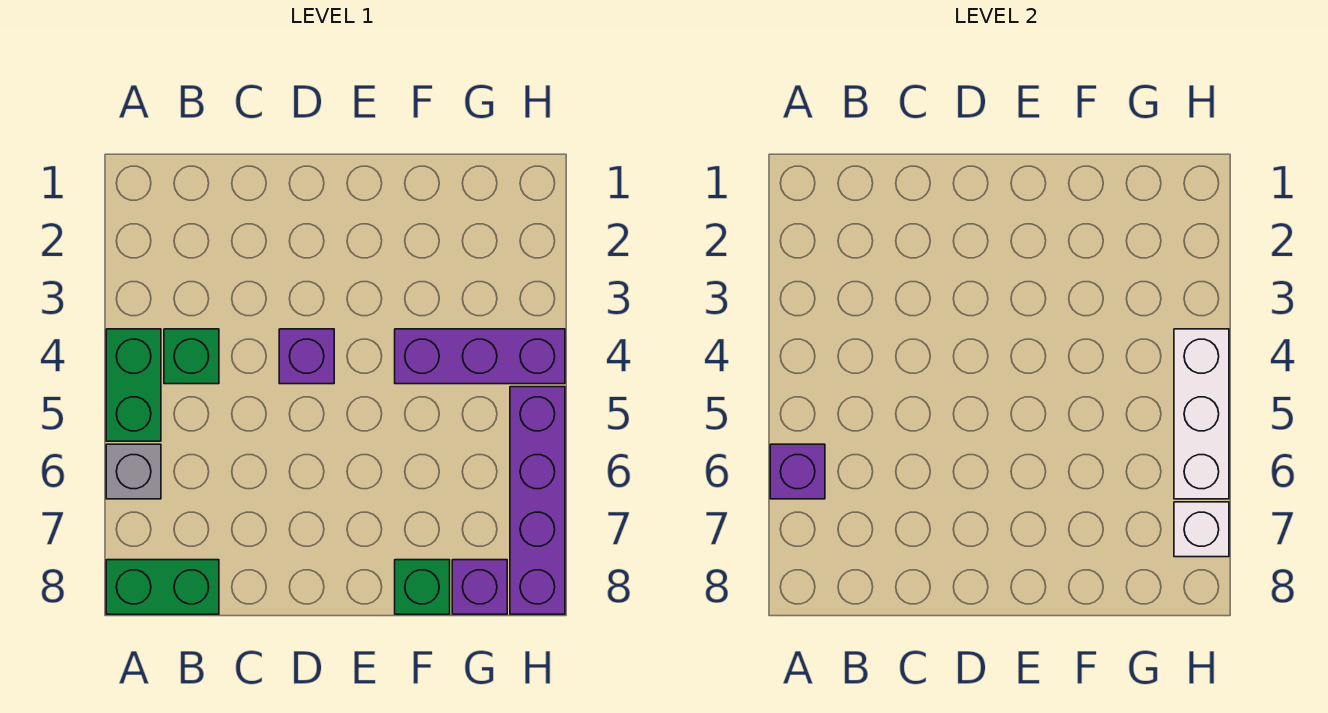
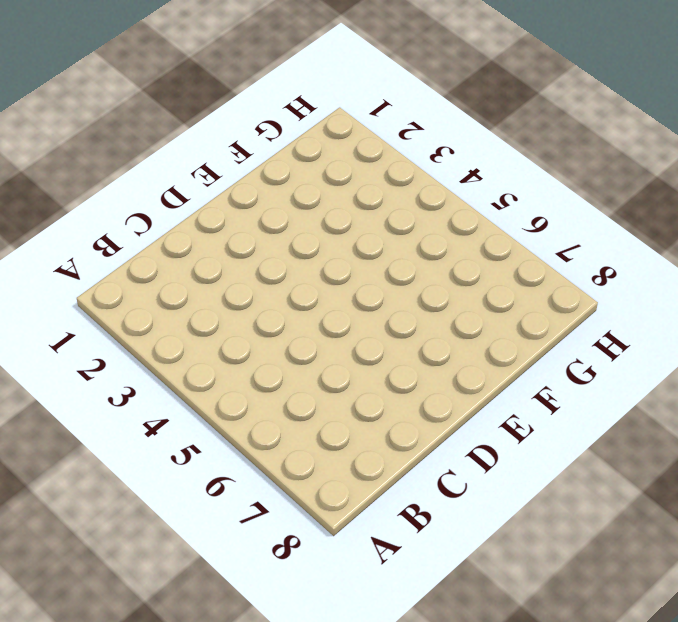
none -> green 1x2 brick [106,329,161,441]
none -> grey 1x1 brick [106,444,161,499]
none -> green 1x2 brick [106,560,219,614]

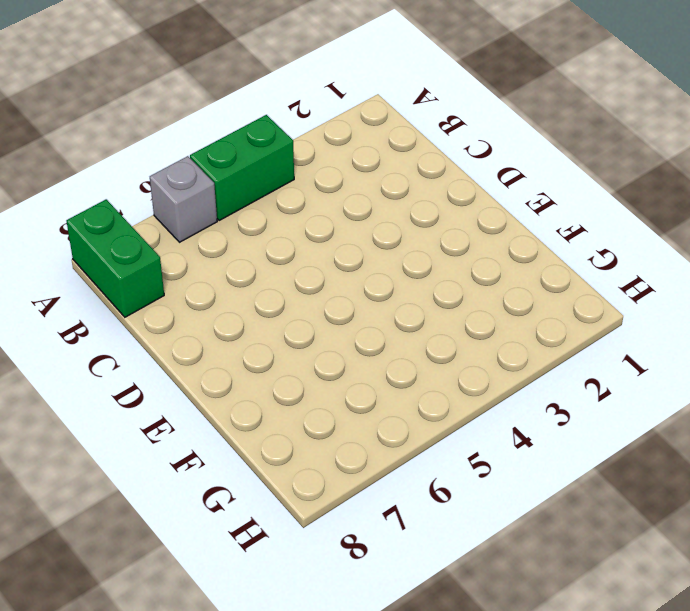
none -> green 1x1 brick [164,329,219,384]
none -> purple 1x1 brick [279,329,334,384]
none -> purple 1x3 brick [395,329,565,384]

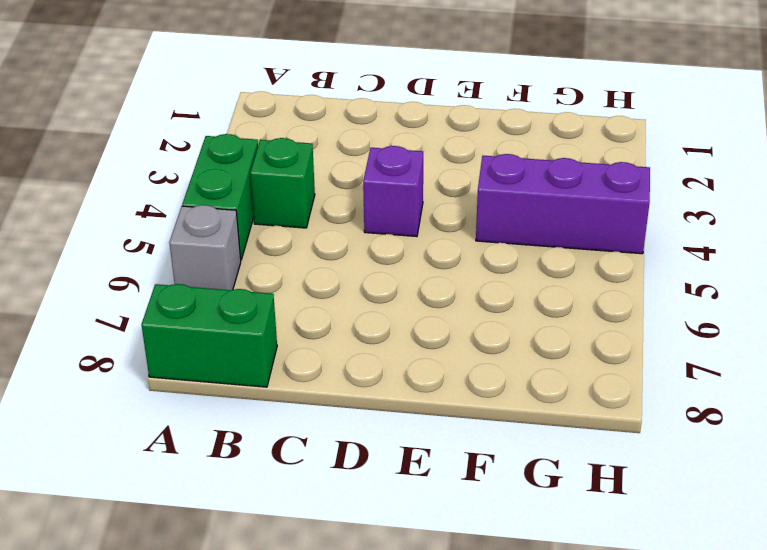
none -> green 1x1 brick [395,560,450,614]
none -> purple 1x1 brick [452,560,507,614]
none -> purple 1x4 brick [510,387,565,614]

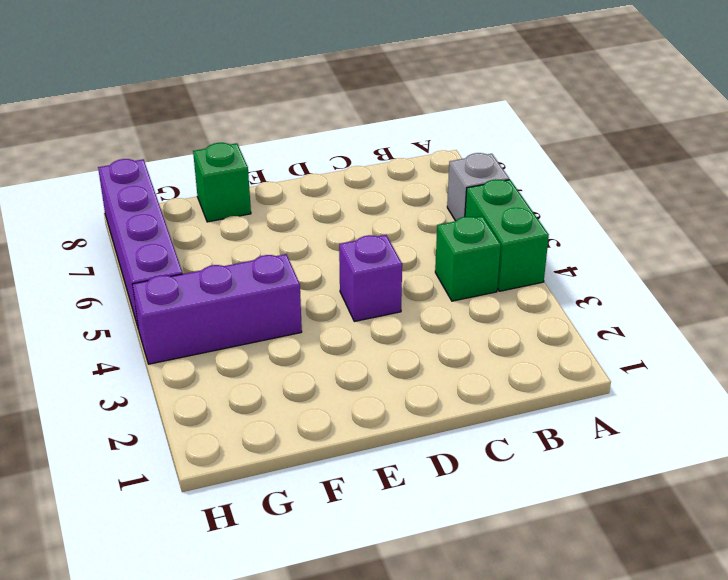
none -> green 1x2 brick [106,560,219,614]
none -> purple 1x1 brick [452,560,507,614]
none -> purple 1x1 brick [770,444,825,499]

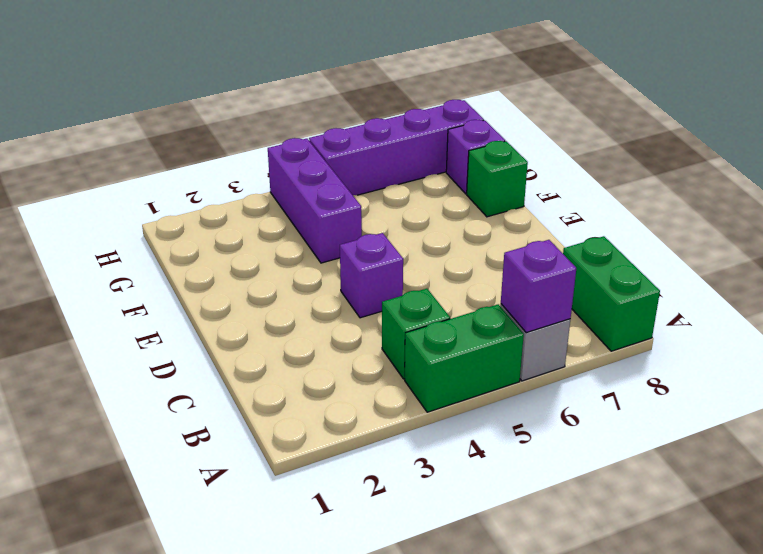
none -> white 1x3 brick [1174,329,1229,499]
none -> white 1x1 brick [1174,502,1229,557]

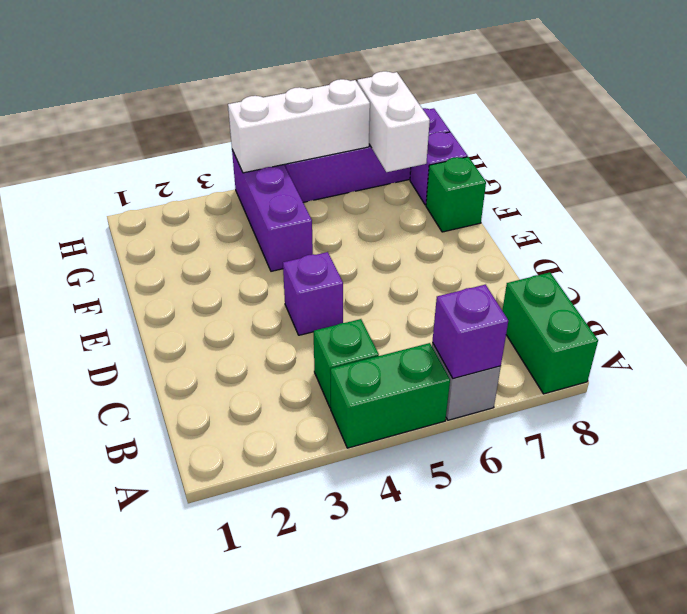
white 1x2 brick [357,71,430,172] -> white 1x1 brick [1174,502,1229,557]

